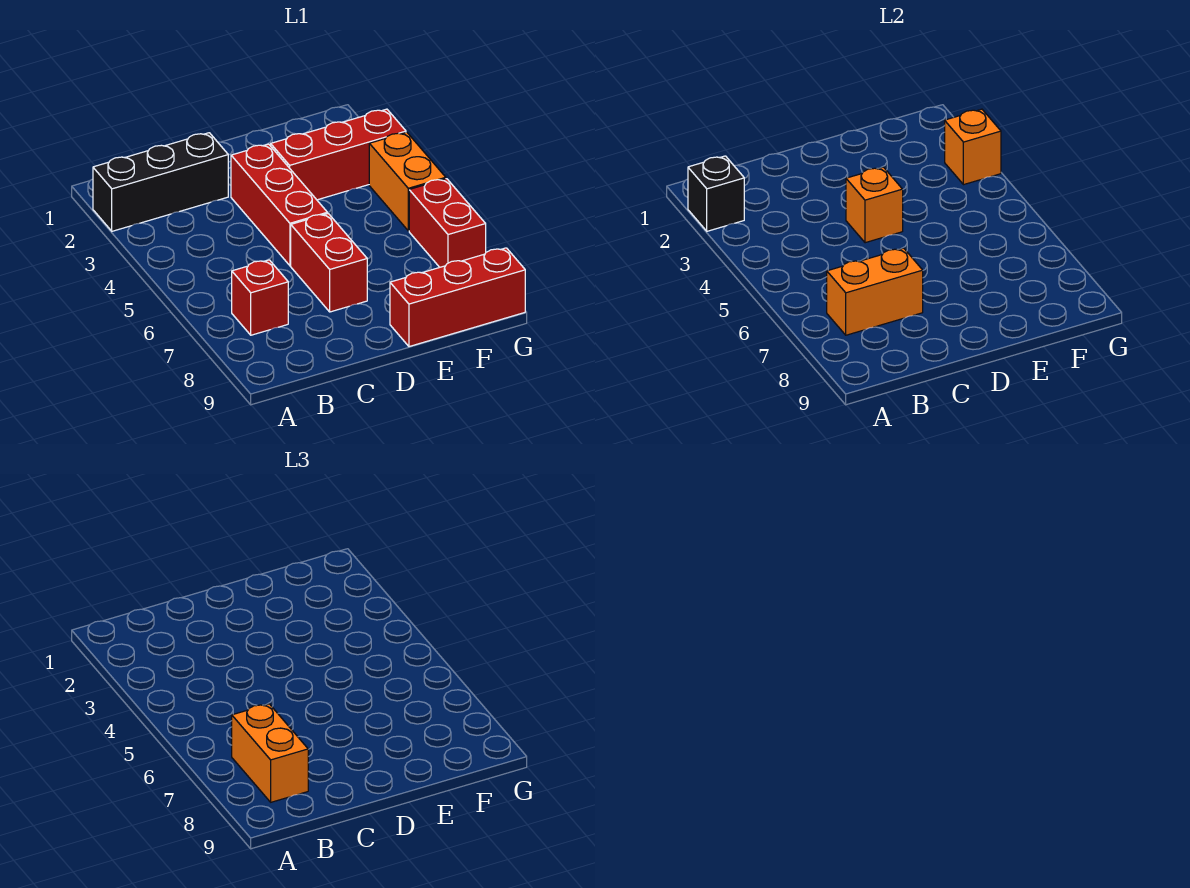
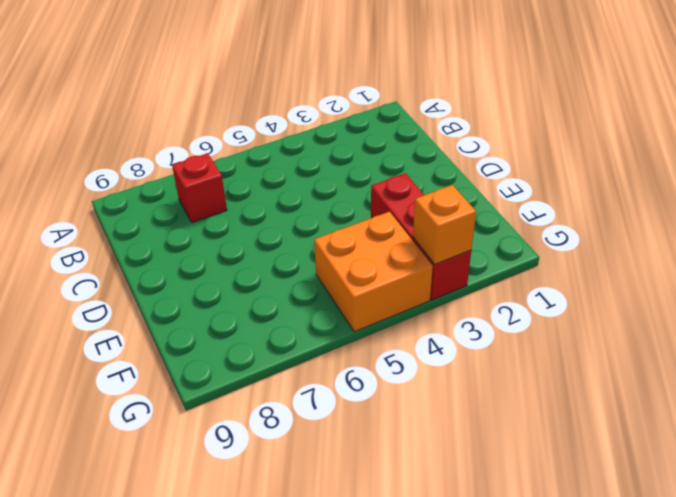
orange 2x2 brick [314,212,433,332] -> orange 1x2 brick [369,132,446,231]
none -> black 1x3 brick [93,133,228,231]
none -> red 1x3 brick [231,144,327,266]
none -> red 1x2 brick [291,214,367,312]

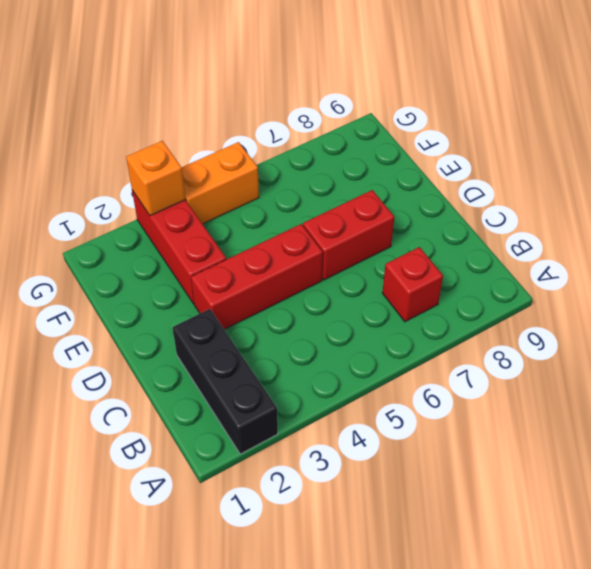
none -> red 1x3 brick [390,248,525,347]
none -> red 1x2 brick [409,179,486,267]
none -> black 1x1 brick [688,156,744,231]

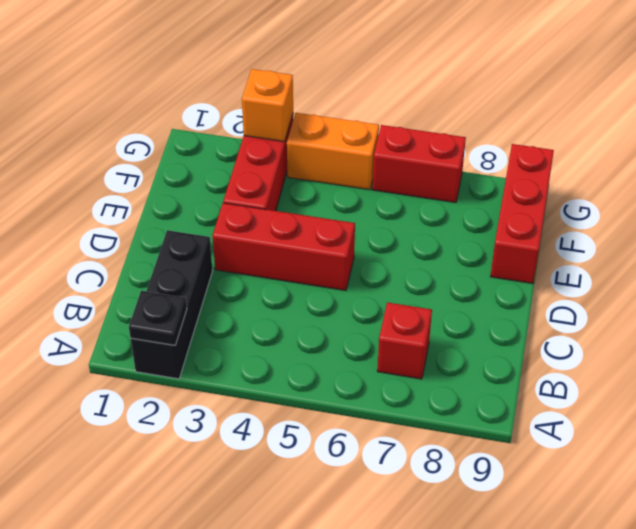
black 1x1 plate [129,291,187,345] -> black 1x1 brick [688,156,744,231]
none -> red 1x2 brick [291,214,367,312]
none -> orange 1x2 brick [827,248,923,335]
none -> orange 1x1 brick [846,167,903,243]

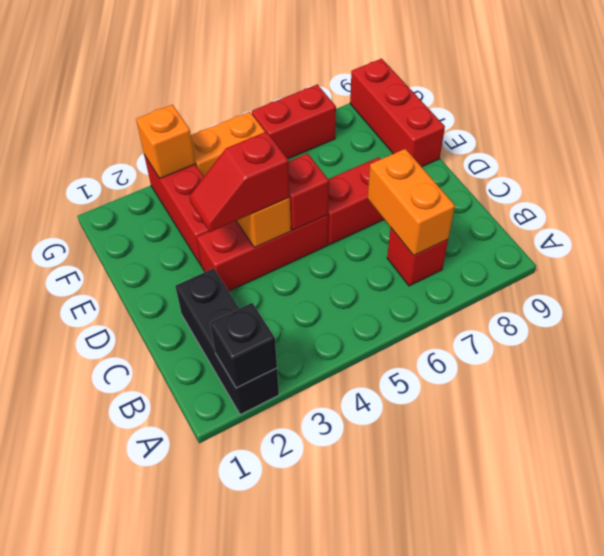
red 1x2 slope [189,132,290,232] -> none
red 1x1 brick [288,153,329,230] -> none
none -> orange 1x2 brick [232,704,308,802]

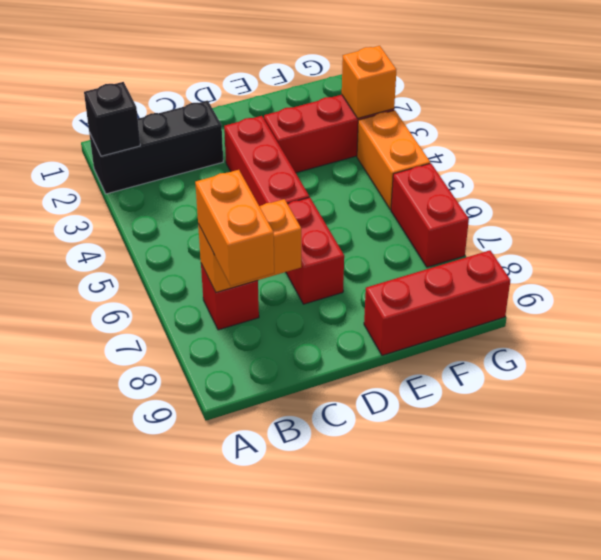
none -> orange 1x1 brick [846,167,903,243]

